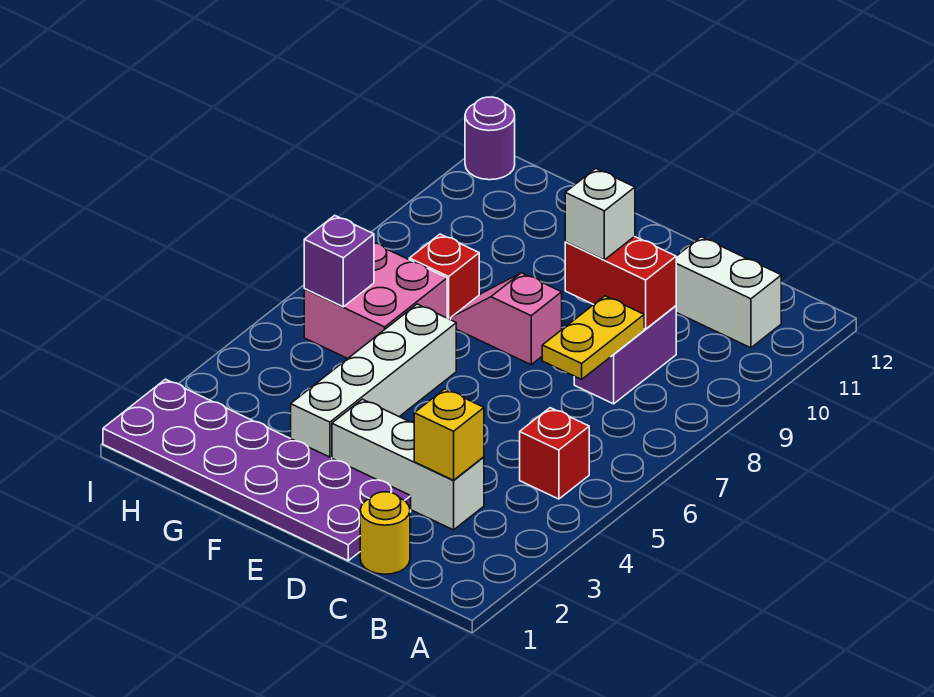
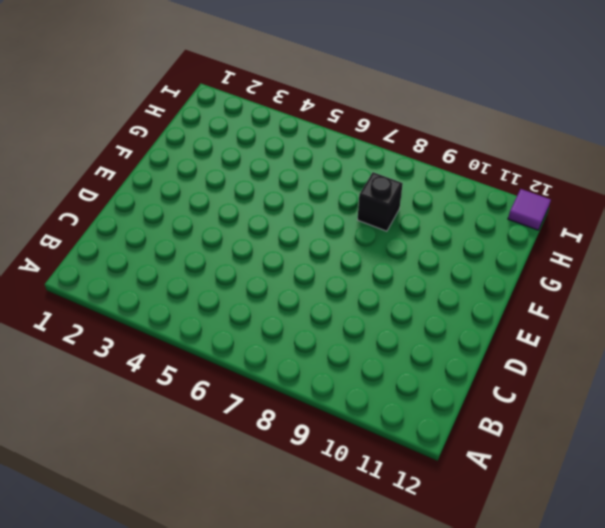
black 1x1 brick [358,172,403,231] -> red 1x1 brick [409,234,479,320]
purple 1x1 tile [508,189,551,230] -> purple 1x1 round brick [465,97,515,180]
none -> red 1x1 brick [520,408,589,499]
none -> white 1x2 brick [676,237,781,348]
none -> yellow 1x1 round brick [360,492,410,574]

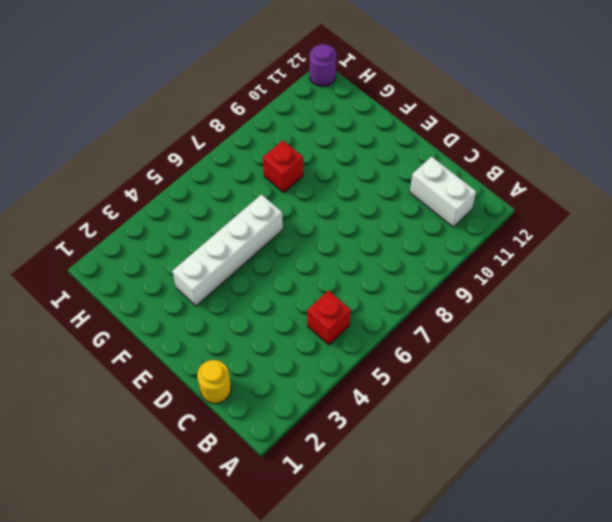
none -> white 1x3 brick [332,399,484,530]
none -> purple 1x2 brick [574,306,676,404]
none -> purple 2x6 plate [103,379,411,561]

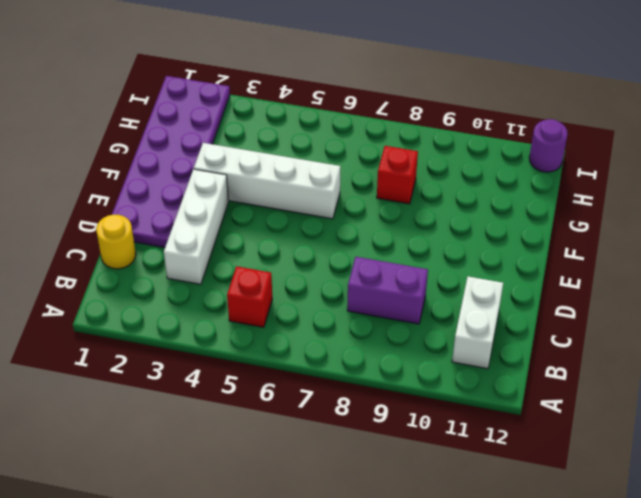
none -> pink 1x2 slope [451,273,562,365]
none -> pink 2x2 brick [304,243,447,359]
none -> yellow 1x1 brick [414,389,484,480]

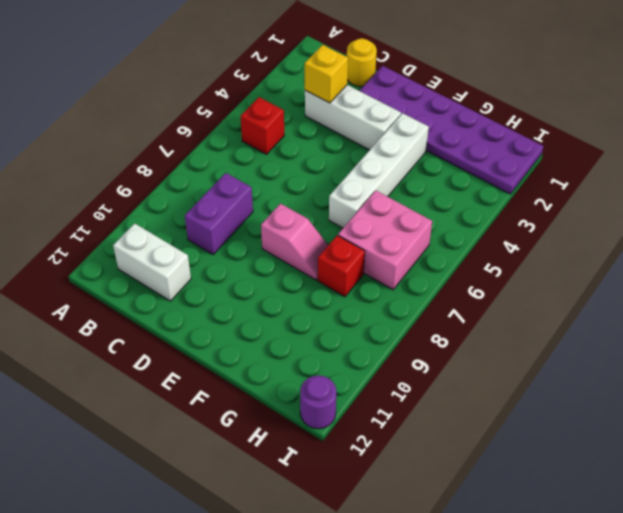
none -> yellow 1x2 plate [542,296,644,379]
none -> red 1x2 brick [565,236,676,329]
none -> purple 1x1 brick [304,215,374,307]

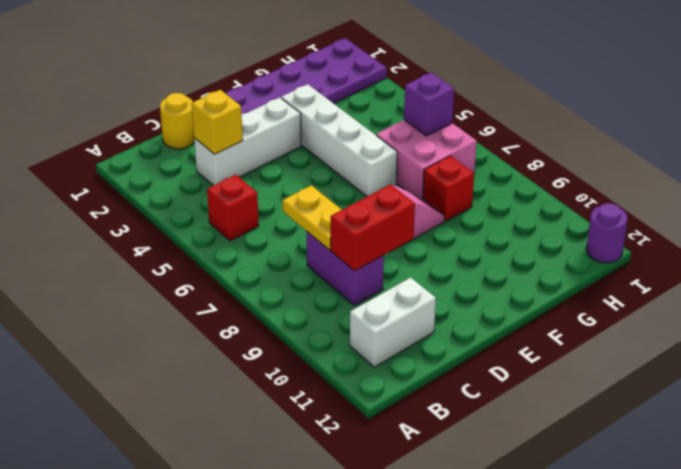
none -> white 1x1 brick [565,169,635,260]

